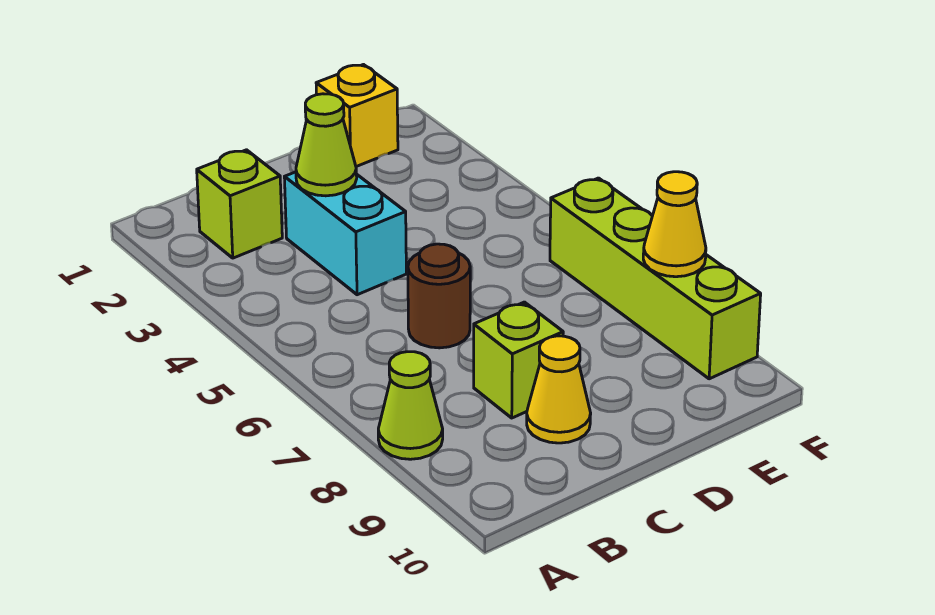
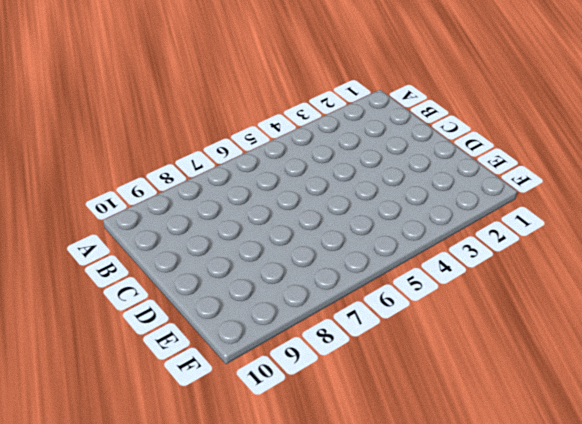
none -> lime 1x1 cone [378,352,443,459]
none -> lime 1x1 brick [197,150,282,258]

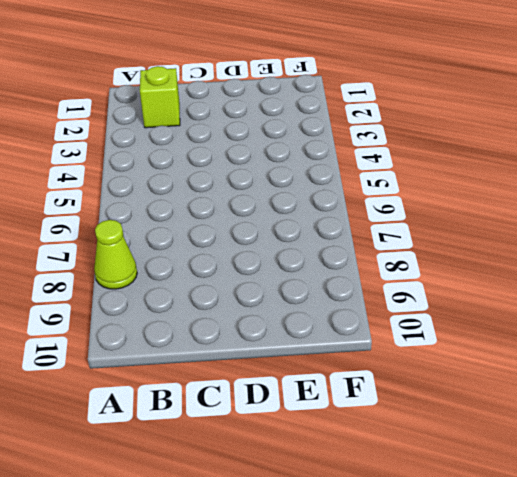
none -> cyan 1x2 brick [284,172,406,295]
none -> brown 1x1 round brick [408,244,470,348]

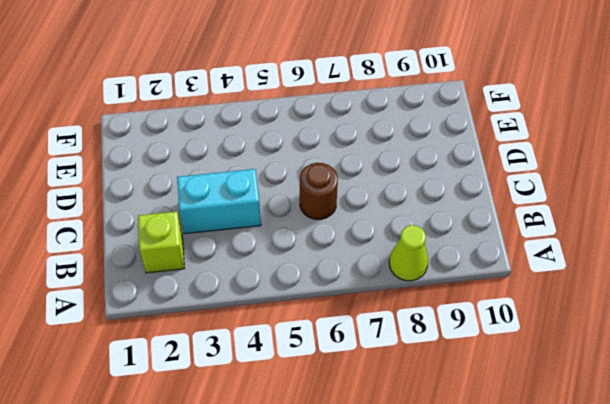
none -> lime 1x1 brick [474,302,563,418]
none -> yellow 1x1 cone [527,336,591,443]

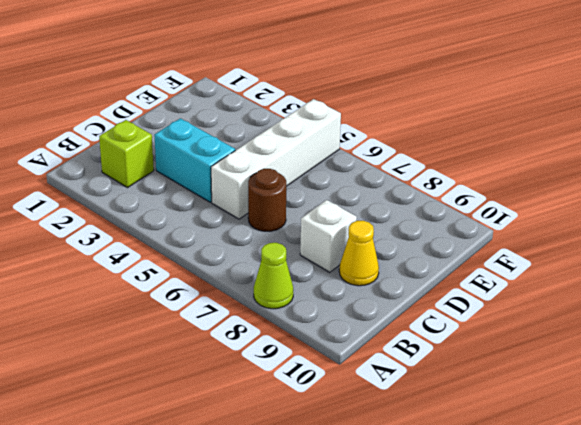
white 1x4 brick [211,99,341,219] -> none
white 1x1 brick [300,200,357,272] -> lime 1x1 brick [474,302,563,418]
none -> yellow 1x1 brick [316,65,398,167]
none -> lime 1x4 brick [550,178,761,379]

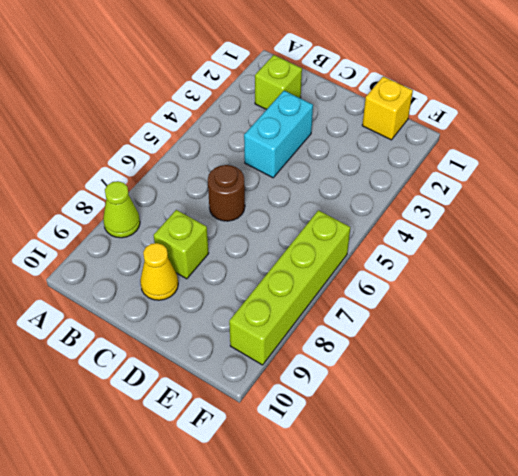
none -> lime 1x1 cone [296,94,357,196]
none -> yellow 1x1 cone [643,172,706,277]

